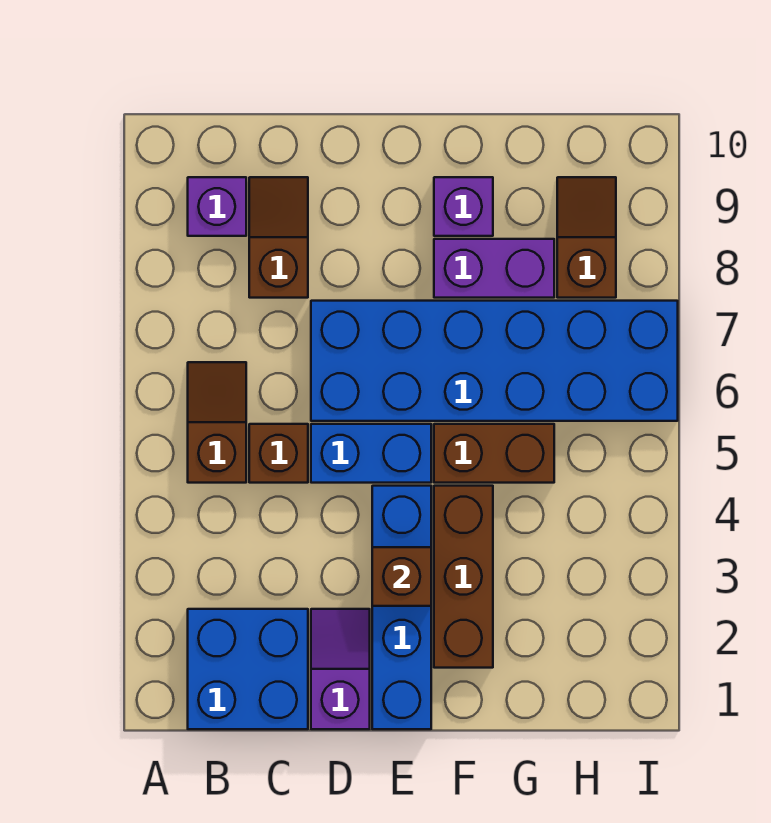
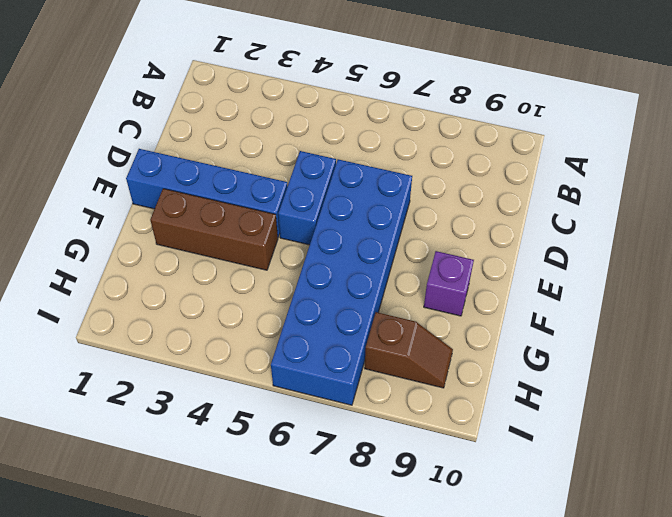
none -> blue 2x2 brick [188,609,308,729]
none -> brown 1x2 slope [188,362,246,483]
none -> purple 1x1 brick [188,177,246,236]

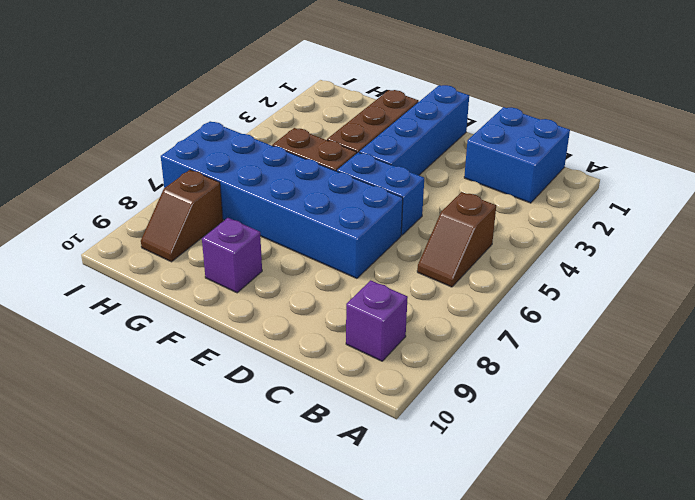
none -> brown 1x1 brick [249,424,308,483]
none -> brown 1x2 slope [249,177,308,298]
none -> purple 1x2 slope [311,609,370,729]

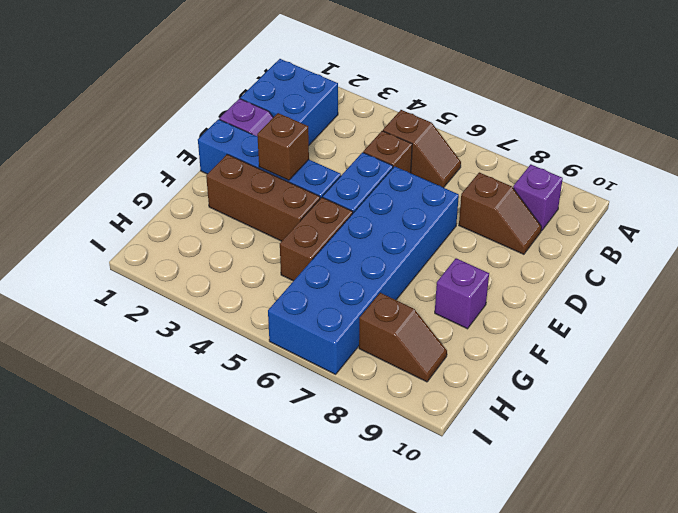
none -> purple 1x2 brick [434,239,554,298]

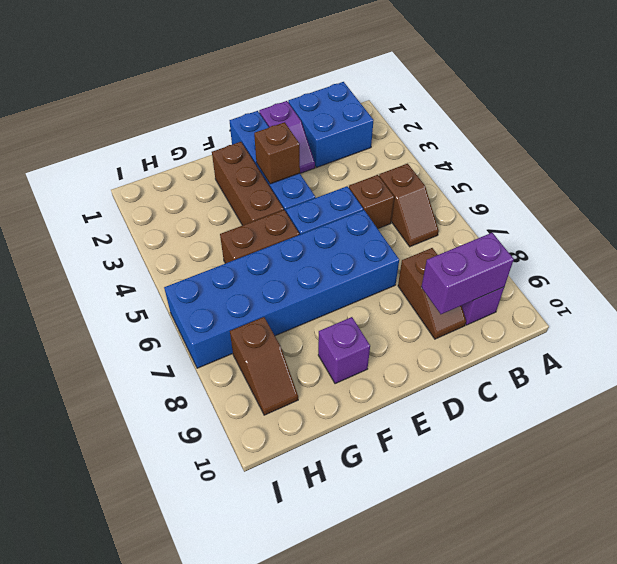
purple 1x2 brick [421,233,514,314] -> purple 1x2 brick moved to [434,239,554,298]

